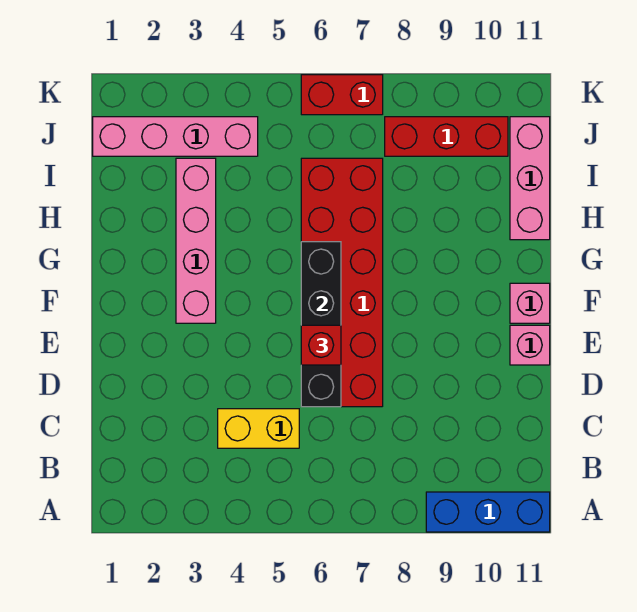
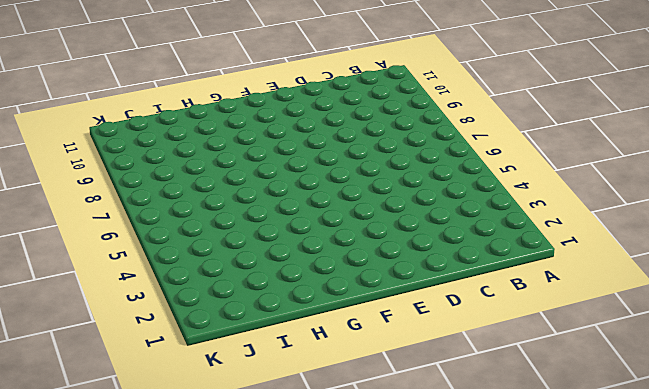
none -> blue 1x3 brick [426,492,550,532]
none -> yellow 1x2 brick [218,409,299,448]
none -> red 2x6 brick [301,158,383,407]

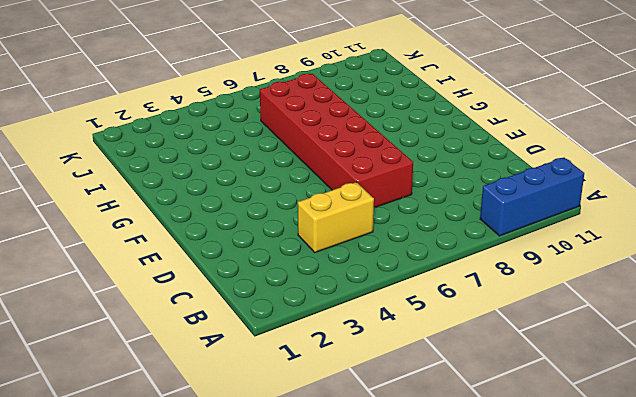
none -> pink 1x1 brick [510,325,550,365]
none -> pink 1x4 brick [176,158,216,323]
none -> pink 1x1 brick [510,283,550,323]

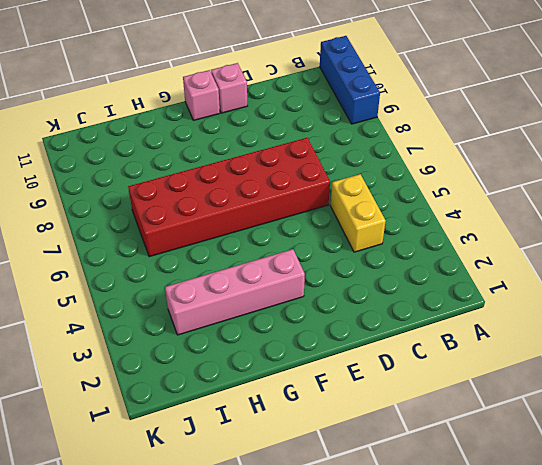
none -> pink 1x3 brick [510,117,550,240]
none -> pink 1x4 brick [93,117,258,156]
none -> red 1x3 brick [385,117,508,156]

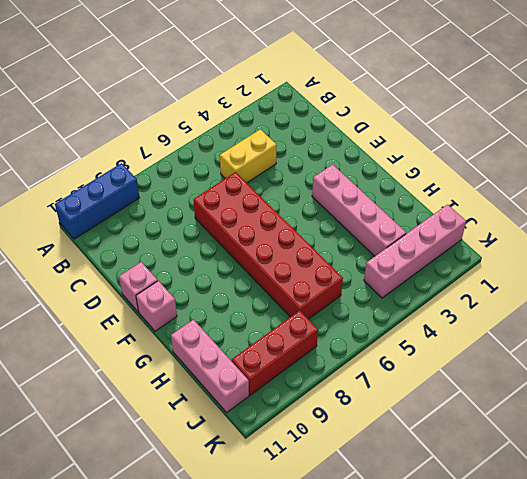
none -> red 1x2 brick [301,75,383,115]
none -> black 1x4 brick [301,242,341,407]
none -> red 1x1 brick [301,325,341,365]

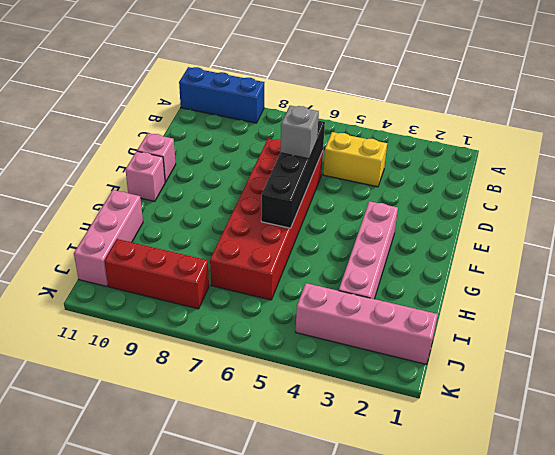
grey 1x1 brick [280,106,319,159] -> red 1x1 brick [301,325,341,365]
none -> red 1x2 brick [301,75,383,115]

